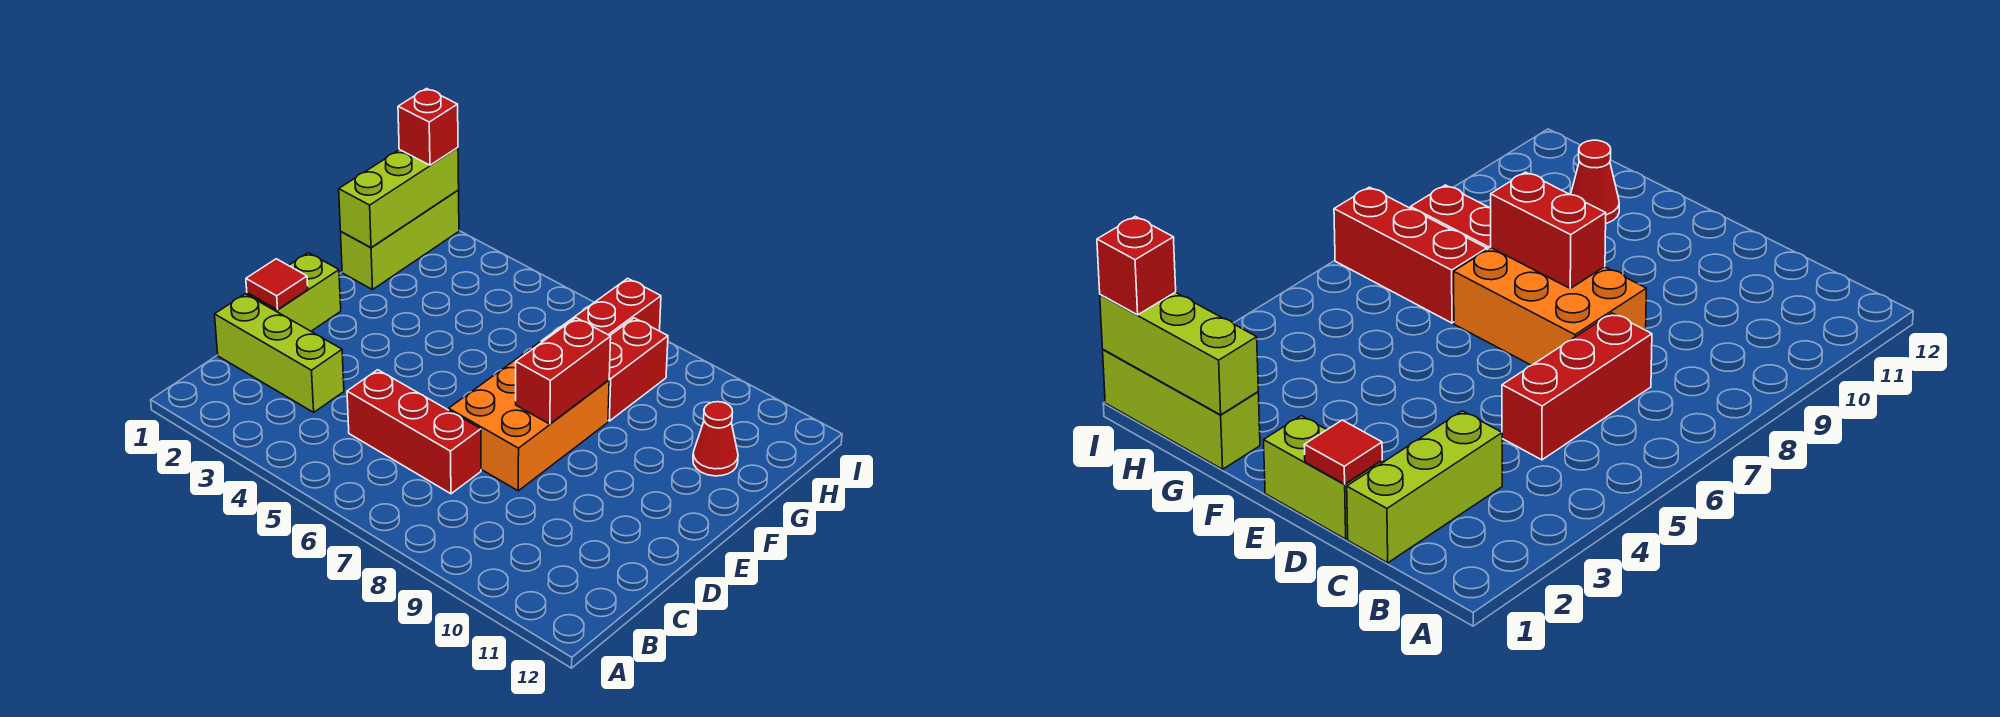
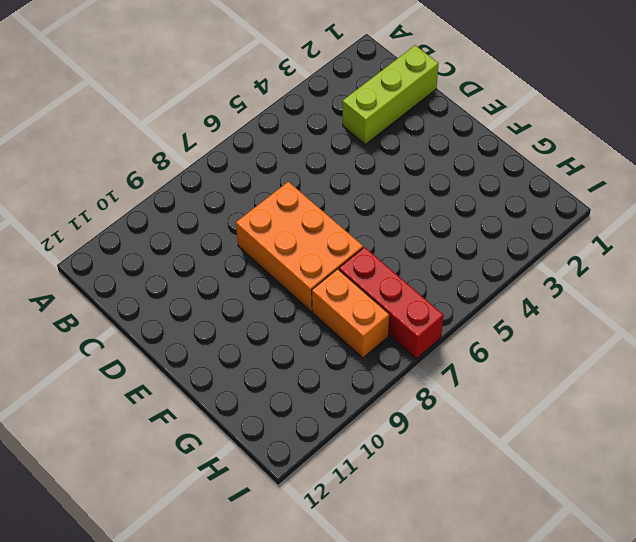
orange 1x2 brick [312,269,389,358] -> red 1x2 brick [608,318,668,421]
none -> red 1x3 brick [347,370,481,494]
none -> lime 1x2 brick [247,253,341,331]
none -> lime 1x3 brick [341,190,459,290]

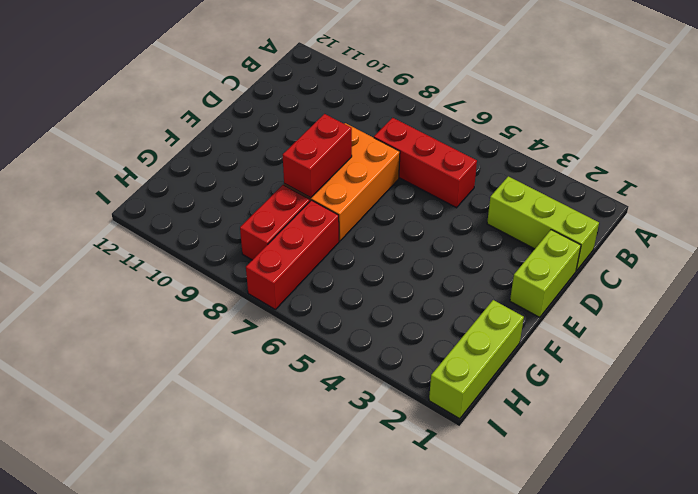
none -> red 1x1 cone [693,402,738,476]
none -> red 1x1 tile [246,259,308,310]
none -> lime 1x3 brick [339,148,459,248]

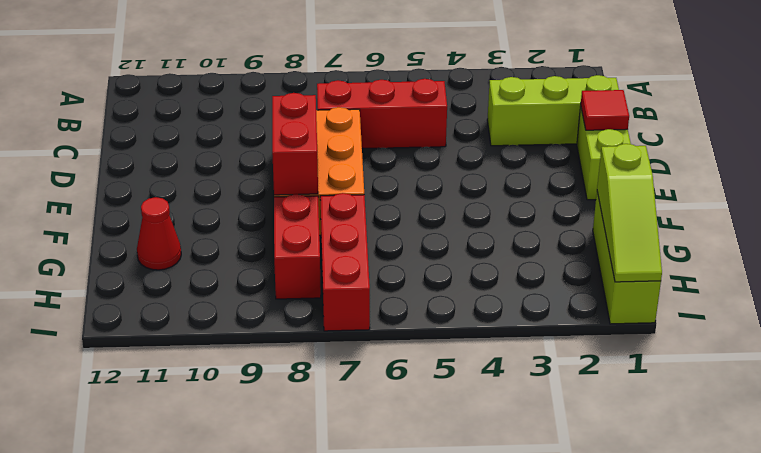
lime 1x3 slope [597,144,662,282] -> lime 1x3 brick [339,148,459,248]
none -> red 1x1 brick [398,89,458,165]

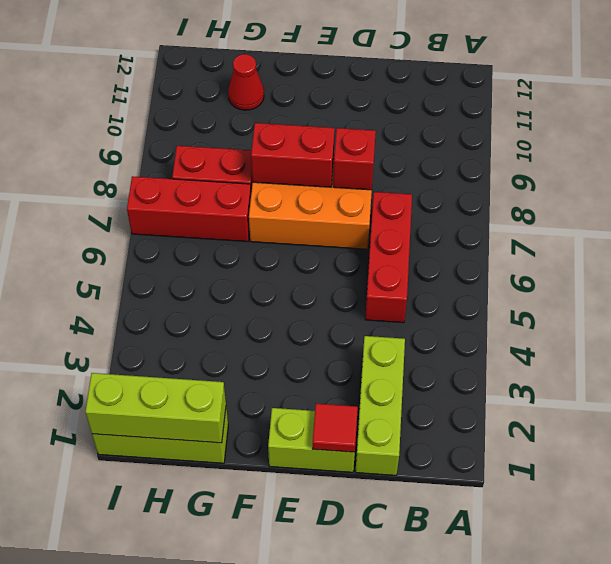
red 1x1 brick [333,128,376,190] -> red 1x1 brick moved to [398,89,458,165]

